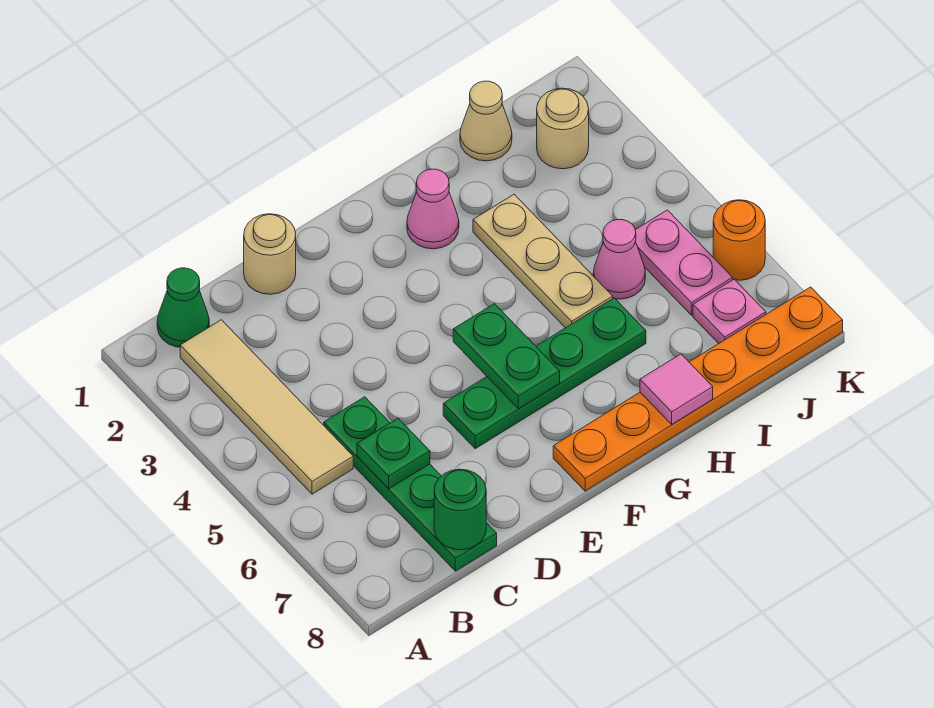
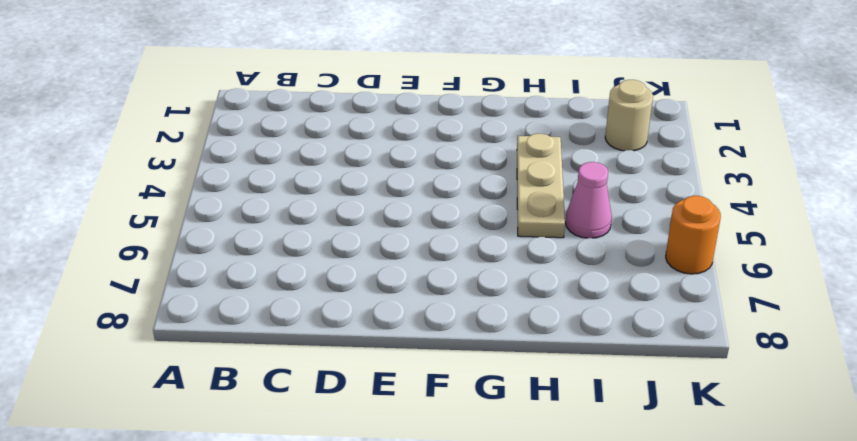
none -> green 1x1 cone [157,268,209,347]
none -> tan 1x4 tile [180,320,353,494]
none -> green 1x4 plate [324,397,497,571]

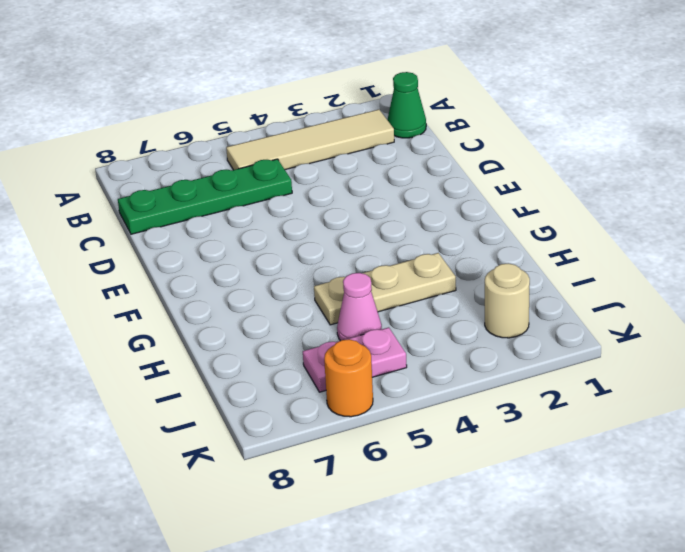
none -> tan 1x1 round brick [244,214,296,294]
none -> green 1x4 plate [443,298,646,449]
none -> orange 1x6 plate [553,287,843,491]

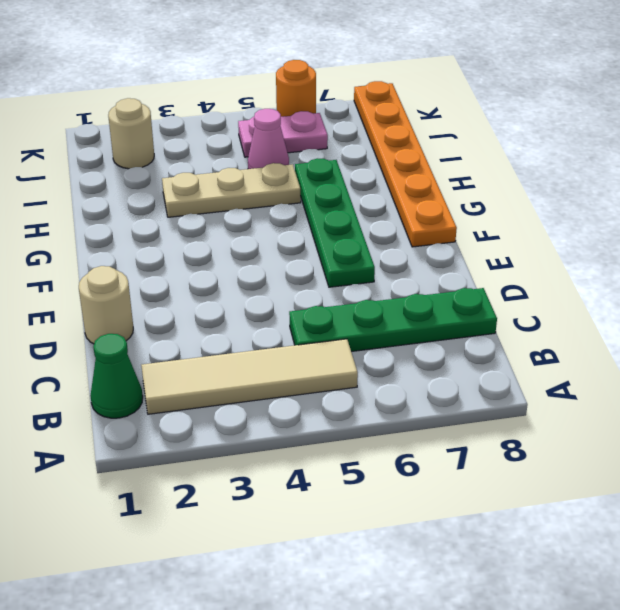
none -> pink 1x1 cone [407,169,459,249]
none -> tan 1x1 cone [460,81,512,161]
none -> pink 1x1 plate [693,279,766,344]

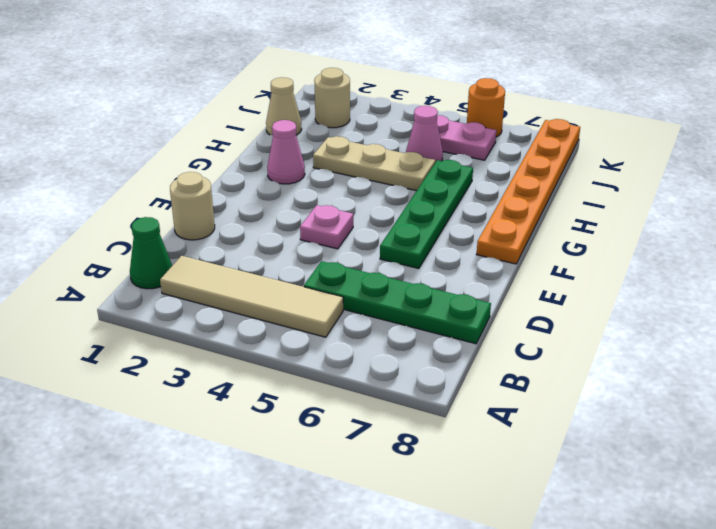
pink 1x1 plate [300,205,353,249] -> pink 1x1 plate moved to [693,279,766,344]
none -> green 1x1 plate [357,418,430,489]
none -> green 1x1 round brick [434,469,486,550]
none -> green 1x2 plate [453,304,560,409]

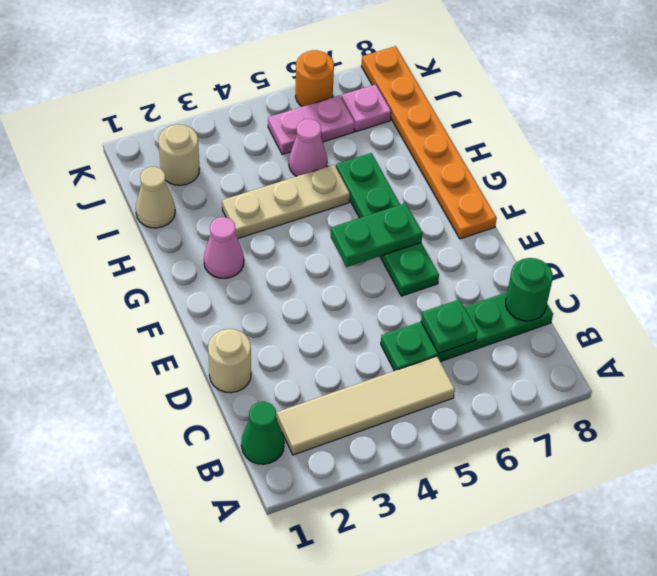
none -> pink 1x1 tile [640,354,713,424]

